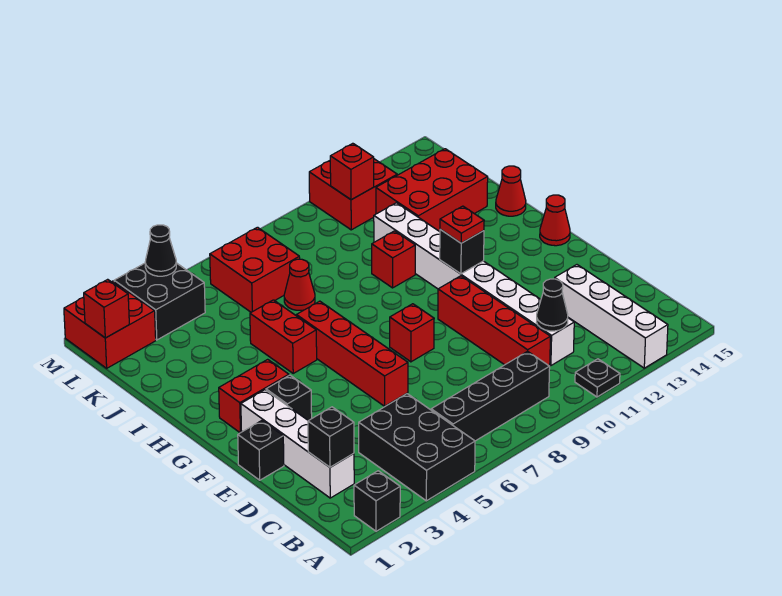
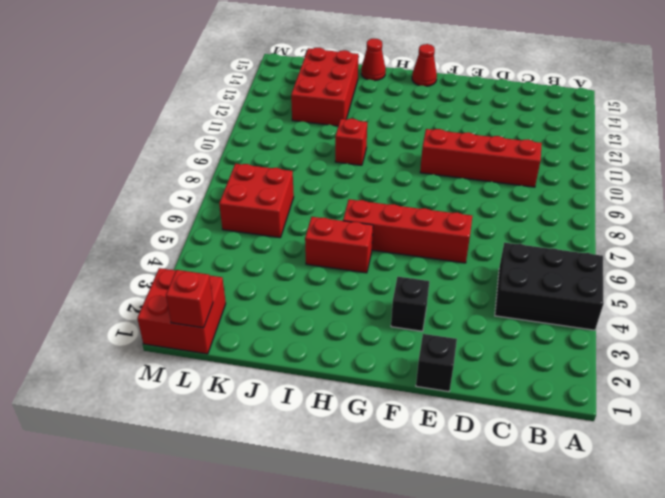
none -> black 1x1 brick [354,471,400,531]
none -> black 1x1 plate [575,359,620,397]
none -> white 1x4 brick [555,265,668,368]
none -> black 1x4 brick [431,351,550,441]

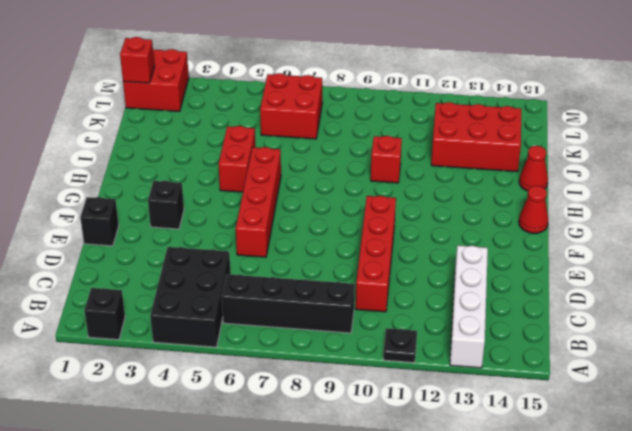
none -> white 1x4 brick [241,390,354,498]
none -> white 1x8 brick [374,203,574,366]
none -> red 1x1 brick [390,304,434,362]
none -> red 1x2 brick [219,359,289,433]

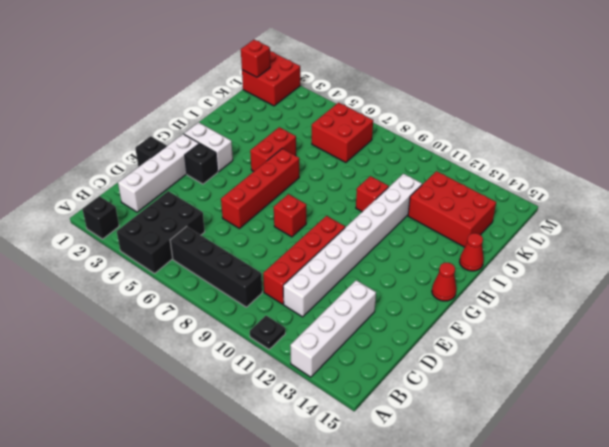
white 1x2 brick [184,122,233,172] -> red 1x2 brick [219,359,289,433]
none -> red 1x1 cone [284,259,315,310]
none -> black 2x2 brick [114,263,205,340]
none -> red 2x2 brick [309,159,397,230]
none -> black 1x1 brick [308,407,354,467]

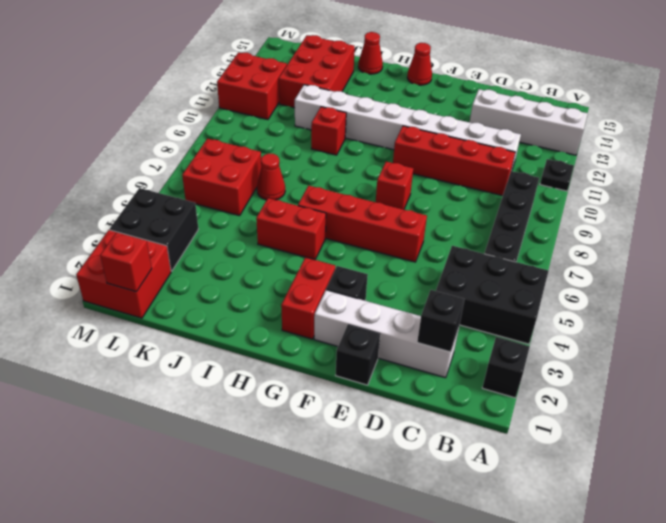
none -> black 1x1 cone [537,279,568,331]
none -> black 1x1 brick [440,230,484,274]
none -> red 1x1 brick [330,143,374,200]
none -> black 1x1 cone [145,225,176,276]

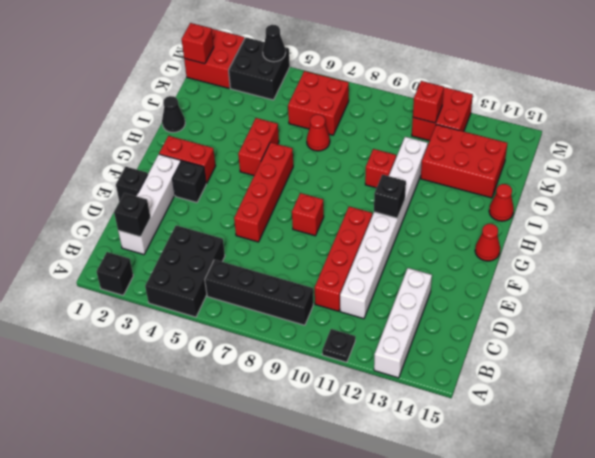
black 1x1 cone [162,96,185,132] -> black 1x1 cone moved to [537,279,568,331]
none -> red 1x1 plate [440,206,484,243]

